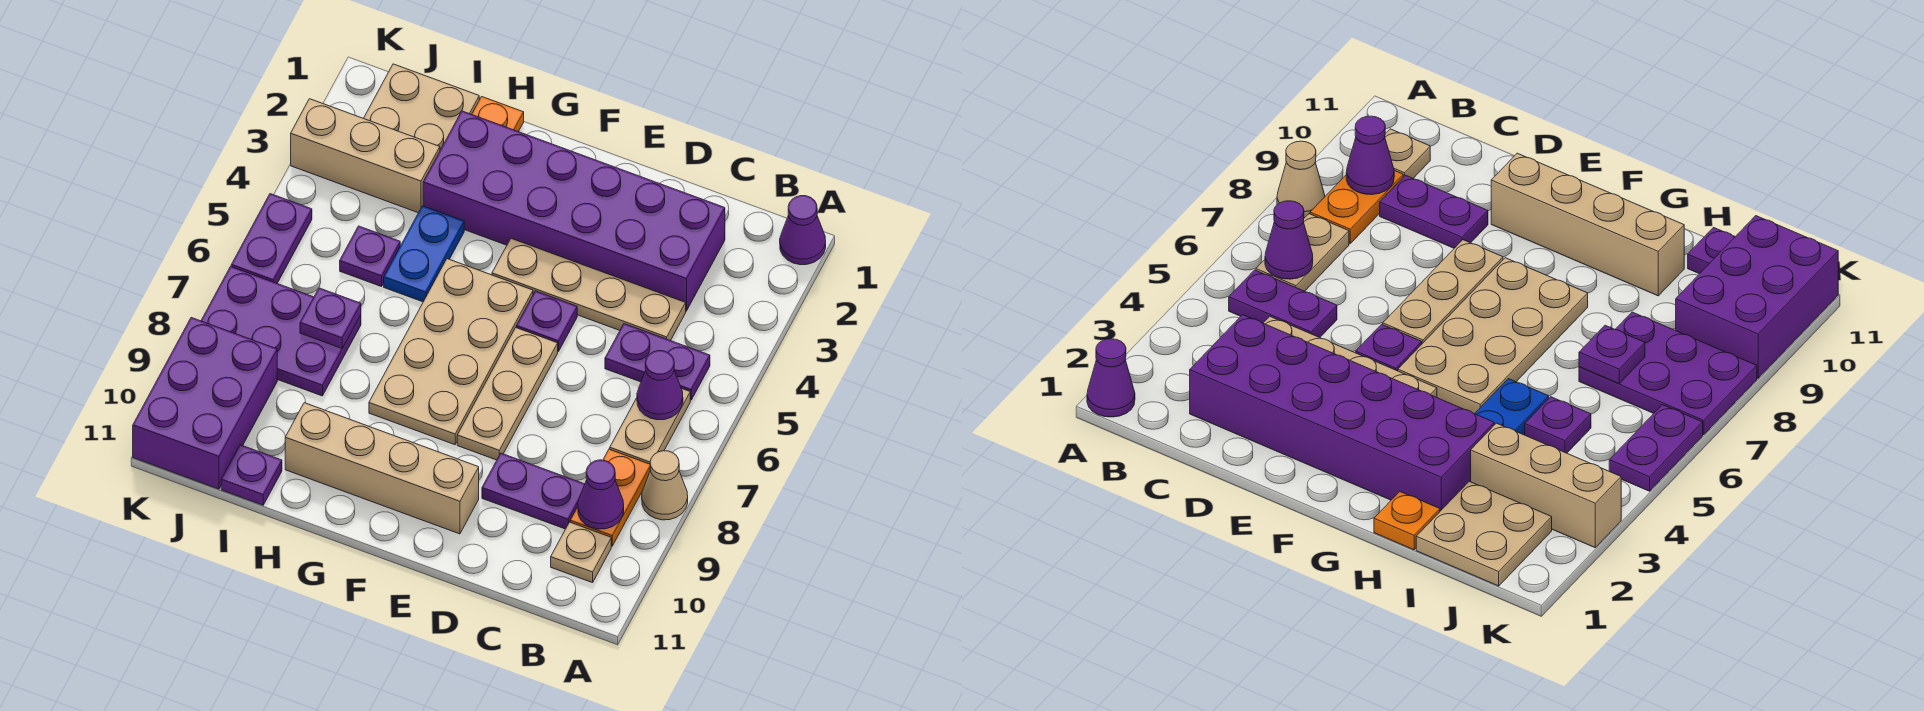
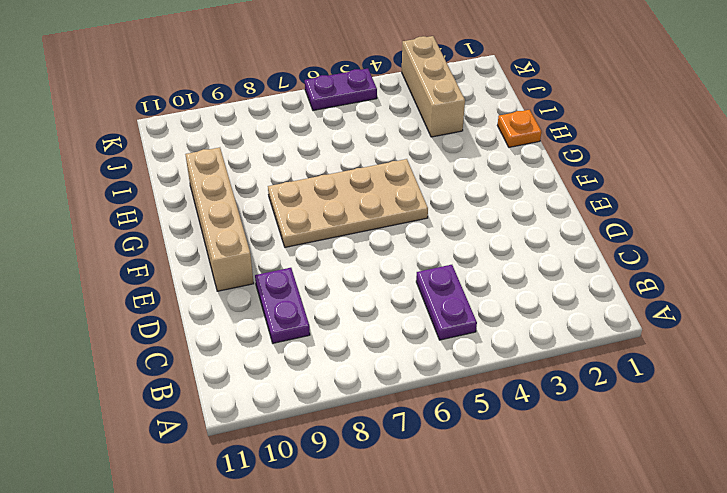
none -> purple 1x1 cone [780,196,826,265]
none -> tan 1x1 cone [642,451,688,520]
none -> tan 1x2 plate [610,388,690,464]

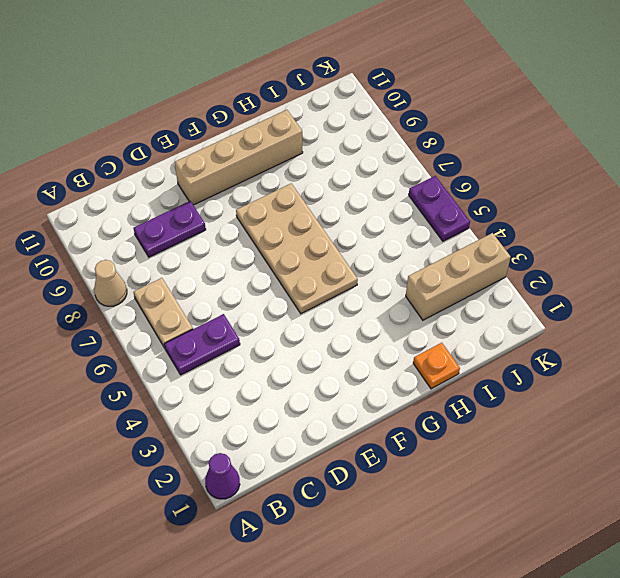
none -> orange 1x2 plate [570,449,650,546]
none -> tan 1x1 plate [551,522,611,583]
none -> purple 2x6 brick [423,111,725,311]

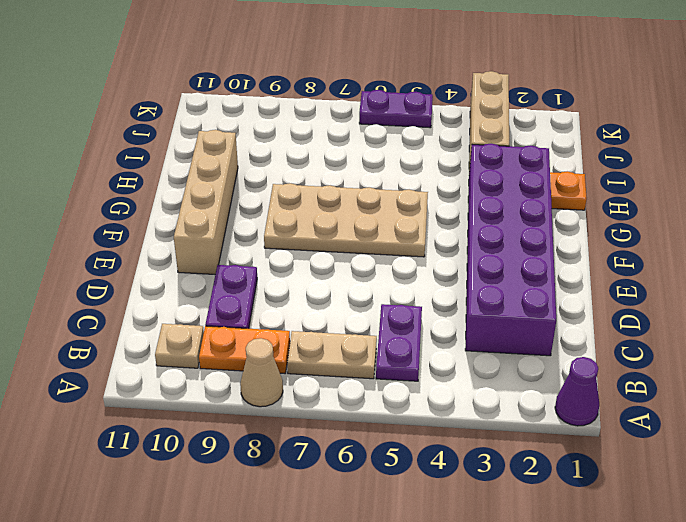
none -> tan 1x4 plate [492,239,686,341]
none -> purple 1x1 plate [516,291,577,352]
none -> tan 1x3 plate [457,328,558,460]

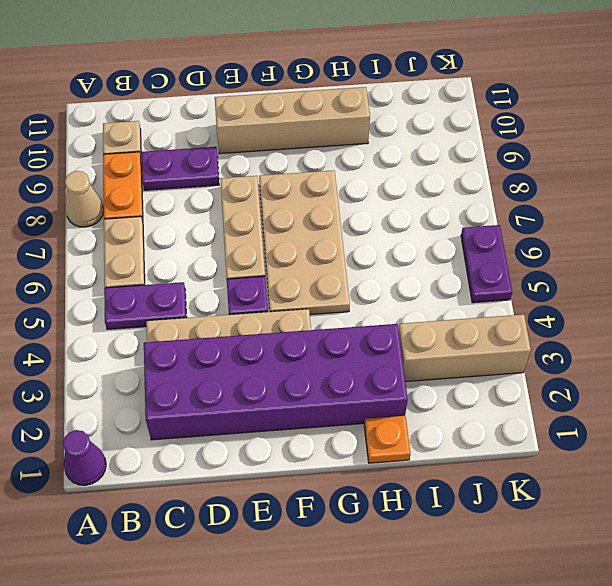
none -> blue 1x2 plate [384,206,464,302]
none -> tan 2x2 plate [364,64,479,150]
none -> purple 1x1 plate [340,226,400,287]

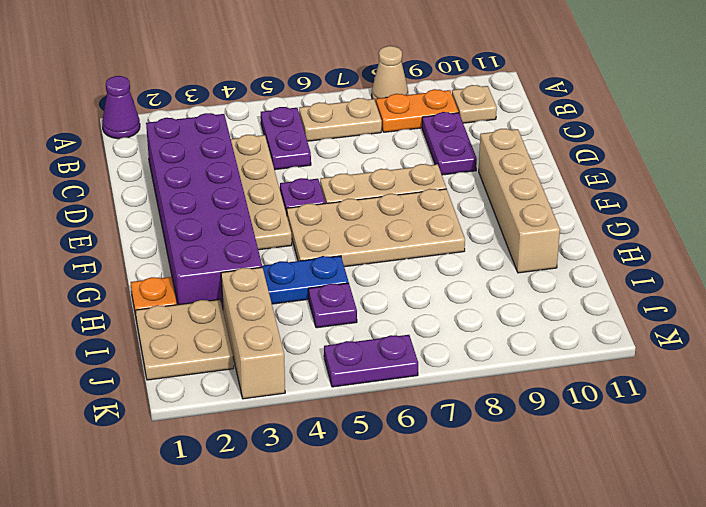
none -> purple 2x3 plate [201,267,361,396]
none -> purple 1x1 plate [221,445,282,505]
none -> purple 2x3 brick [133,318,277,489]

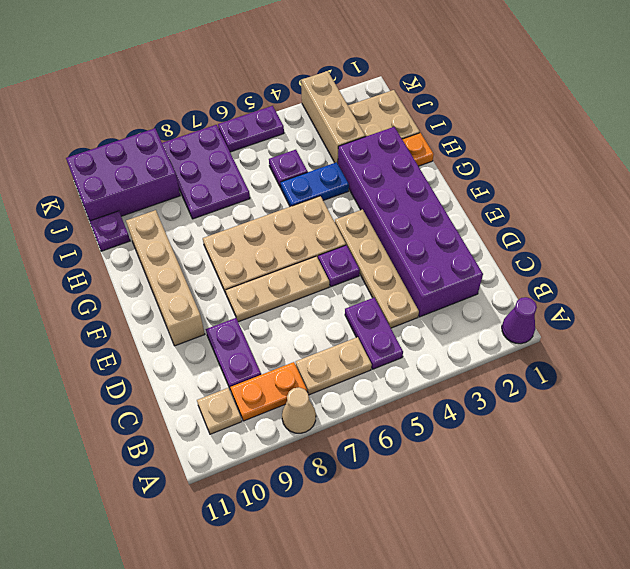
none -> purple 1x1 cone [637,351,683,420]
none -> purple 1x1 cone [578,460,624,529]
none -> purple 1x1 plate [300,288,361,348]

